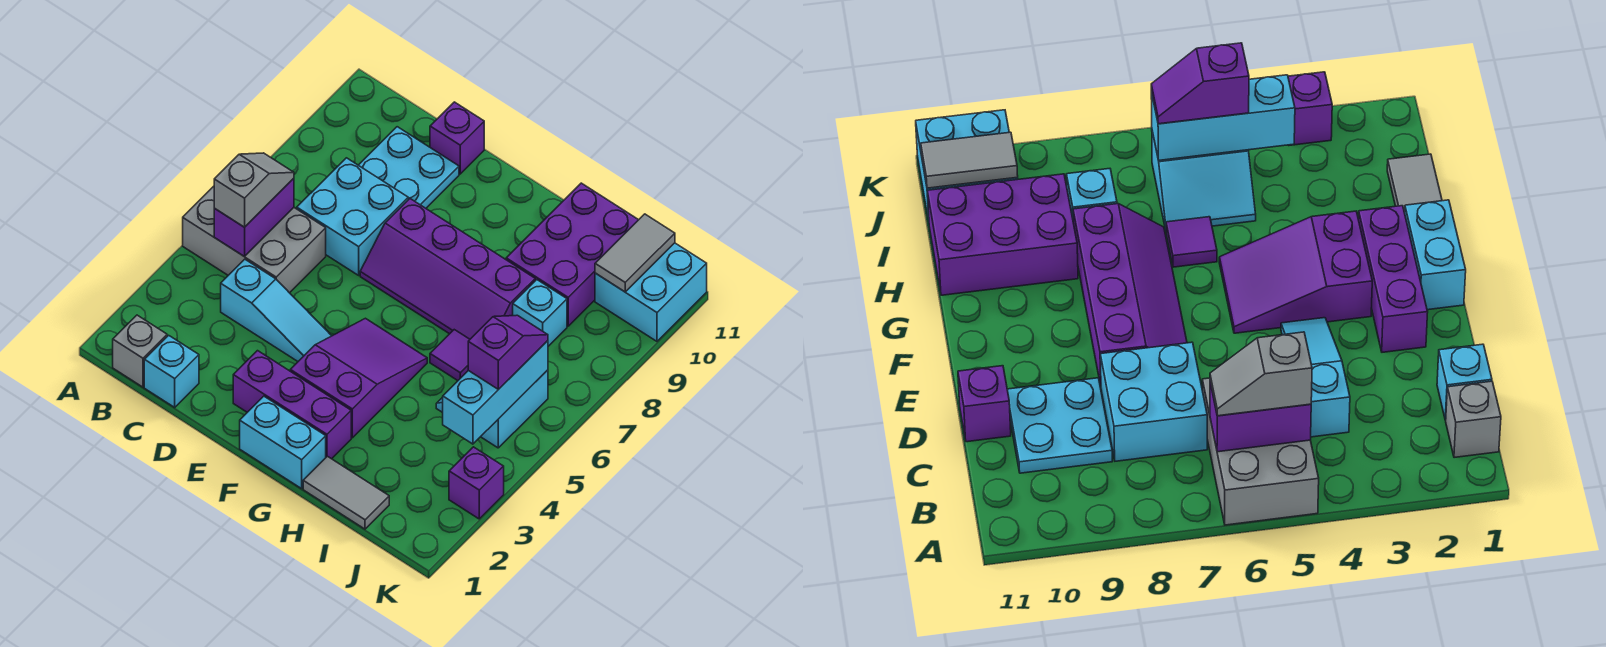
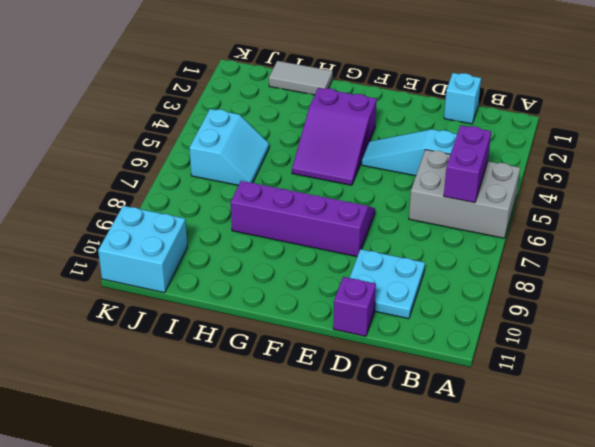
none -> grey 1x1 brick [113,315,167,387]
none -> cyan 2x2 brick [297,158,408,275]
none -> purple 1x3 brick [233,351,351,459]

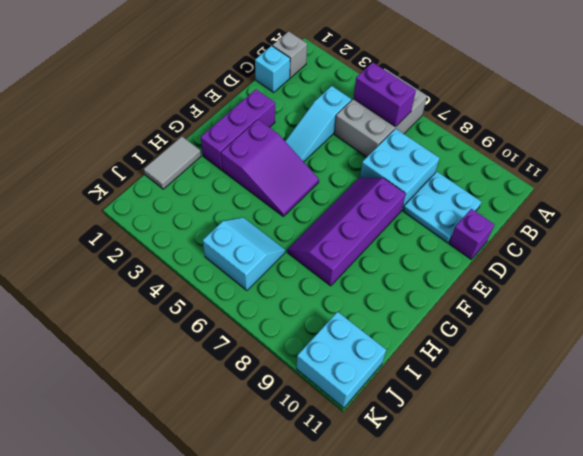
none -> cyan 1x2 brick [240,396,326,489]
none -> purple 1x1 tile [430,330,470,381]
none -> purple 2x3 brick [506,183,638,326]

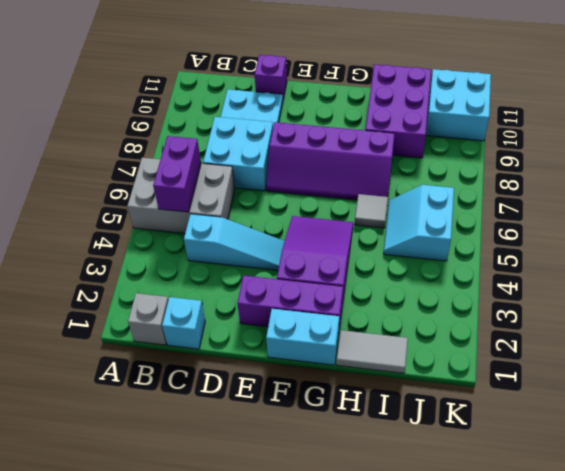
grey 1x1 tile [355,194,388,228] -> purple 1x1 tile [430,330,470,381]
none -> cyan 1x1 brick [513,280,567,346]
none -> purple 1x1 brick [449,447,504,519]
none -> cyan 1x3 brick [443,341,548,444]

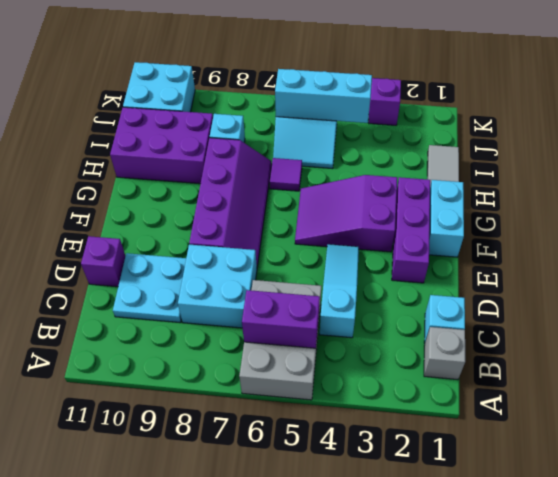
none -> grey 1x2 tile [595,214,675,292]
none -> grey 1x2 slope [214,153,294,227]
none -> purple 1x2 slope [468,315,548,390]

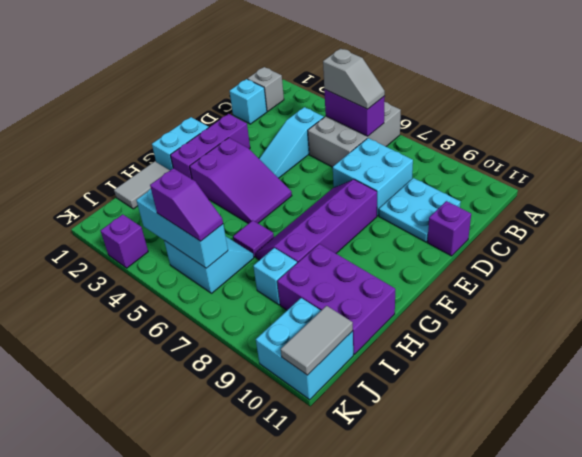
grey 1x2 tile [281,306,353,375] -> grey 1x2 tile turned to [595,214,675,292]

